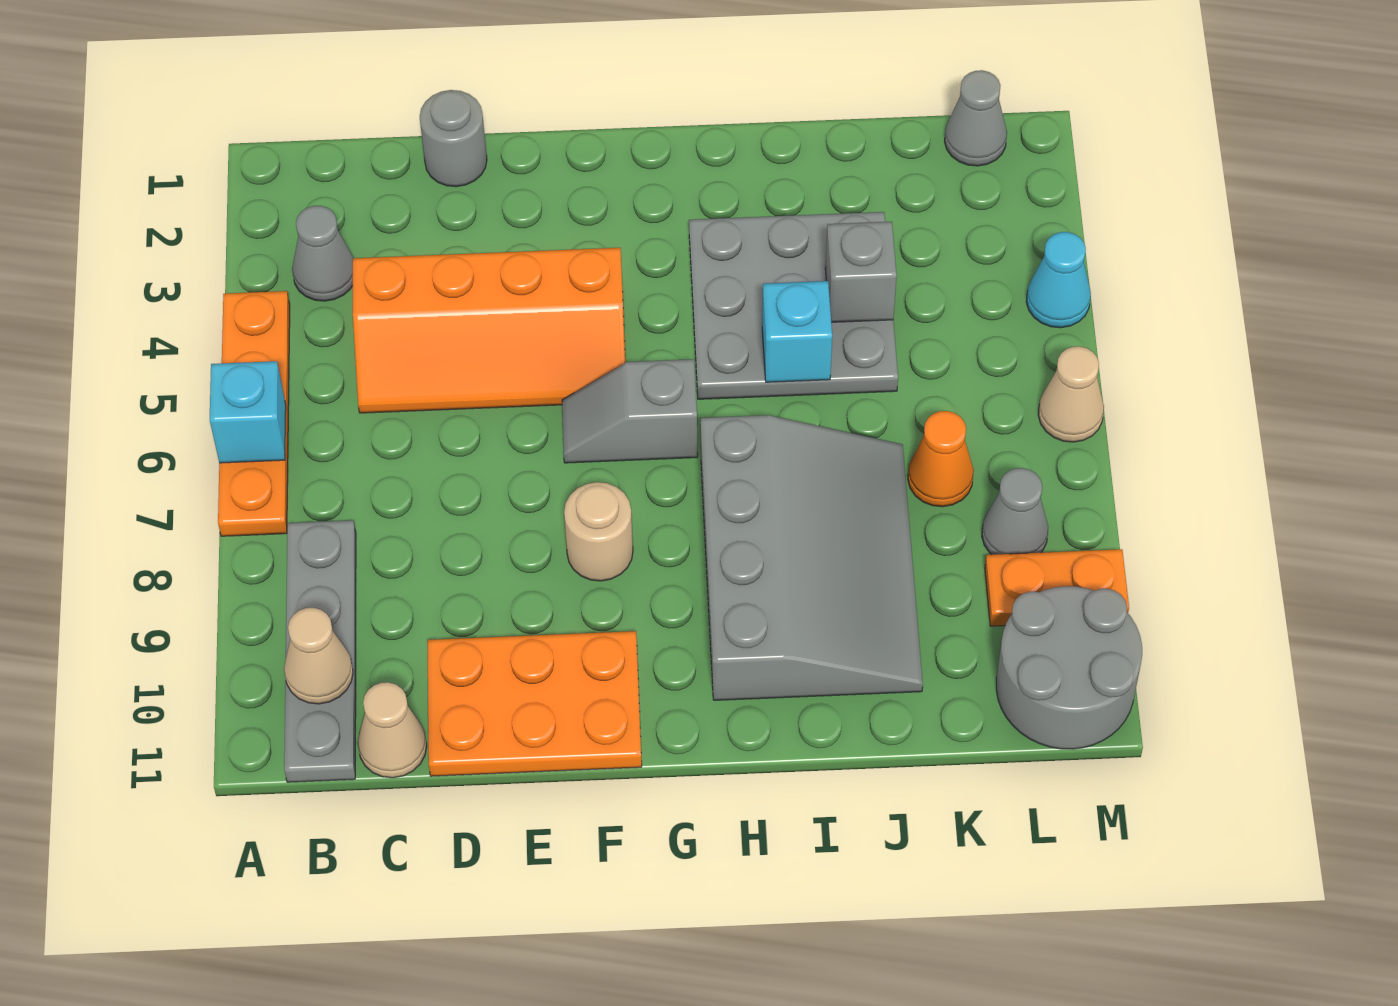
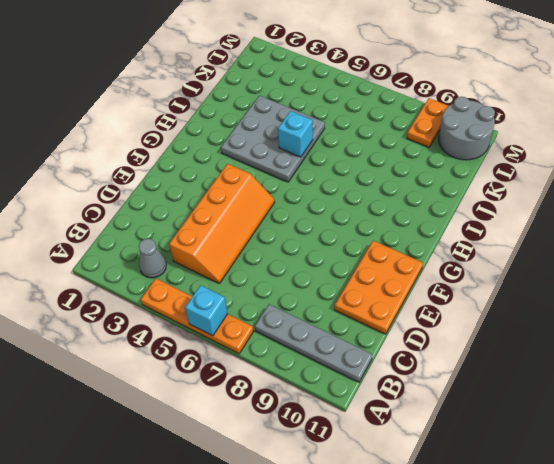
none -> tan 1x1 cone [358,682,427,778]
none -> grey 1x1 round brick [420,90,487,187]
none -> grey 1x2 slope [562,359,698,463]

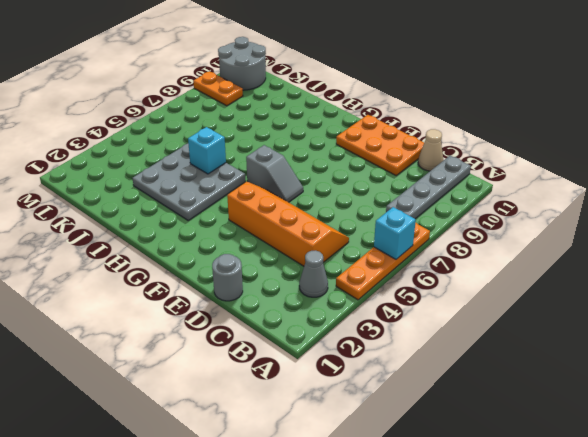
none -> tan 1x1 round brick [564,482,633,581]
none -> grey 3x4 slope [701,415,923,700]
none -> orange 1x1 cone [908,411,974,507]

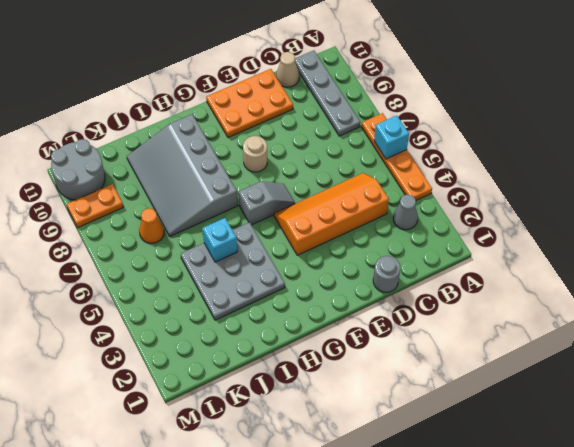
none -> grey 1x1 cone [945,70,1007,166]
none -> grey 1x1 cone [982,468,1048,555]
none -> cyan 1x1 cone [1026,232,1091,328]

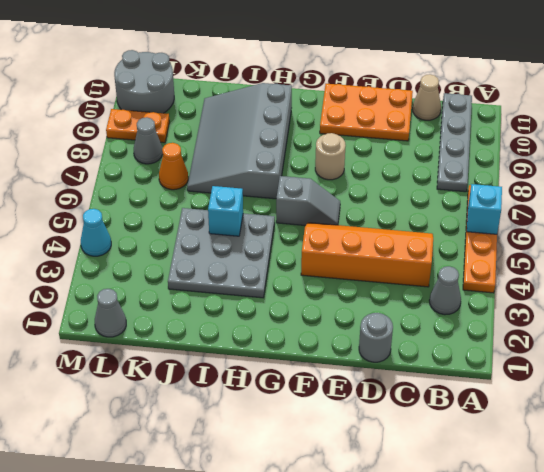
none -> tan 1x1 cone [1038,346,1104,442]
none -> tan 1x1 cone [284,608,353,704]
none -> grey 1x1 brick [825,222,897,322]

